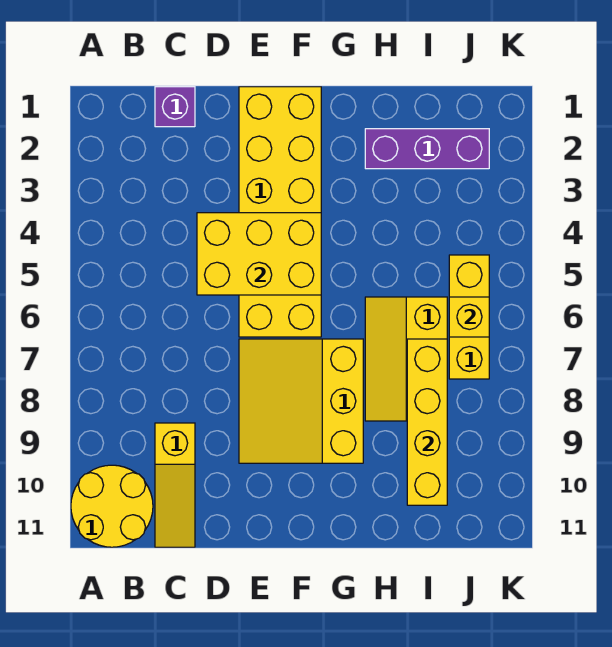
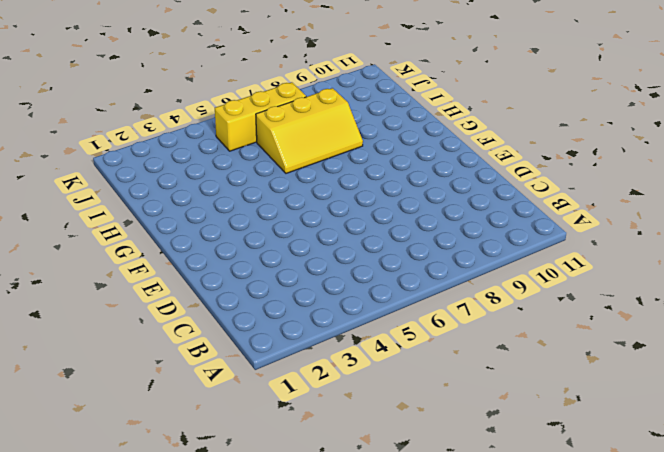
none -> yellow 2x2 round brick [71,465,153,547]
none -> purple 1x1 brick [155,87,195,127]

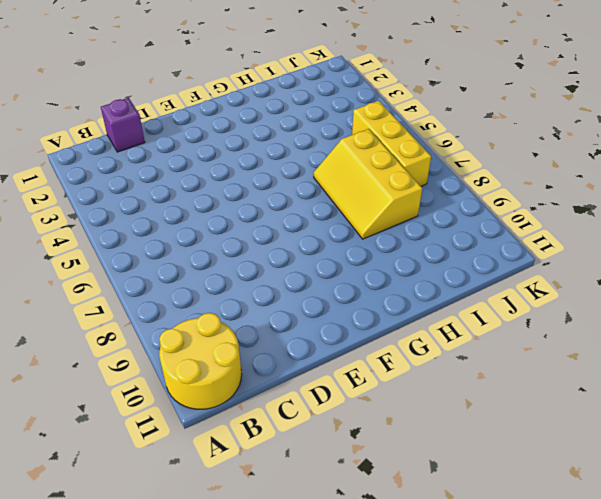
none -> yellow 1x3 slope [155,423,195,547]
none -> yellow 2x6 brick [239,87,321,337]

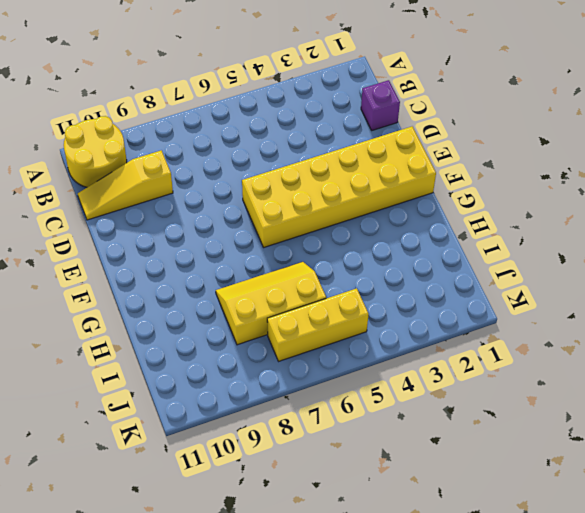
none -> yellow 3x3 slope [239,339,363,463]
none -> purple 1x3 brick [365,129,489,169]

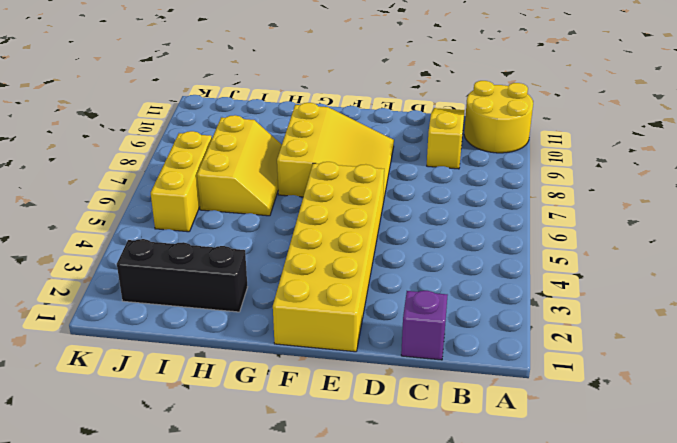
black 1x3 brick [117,239,247,312] -> purple 1x3 brick [365,129,489,169]
none -> yellow 2x3 brick [197,213,321,295]
none -> yellow 1x4 brick [407,339,447,505]

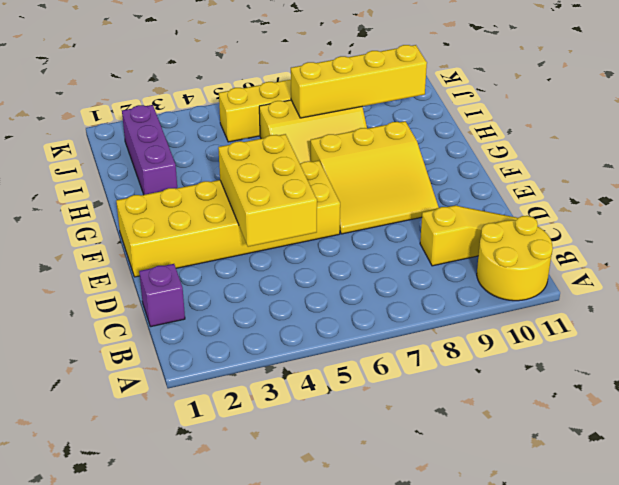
none -> yellow 1x1 brick [449,297,489,337]

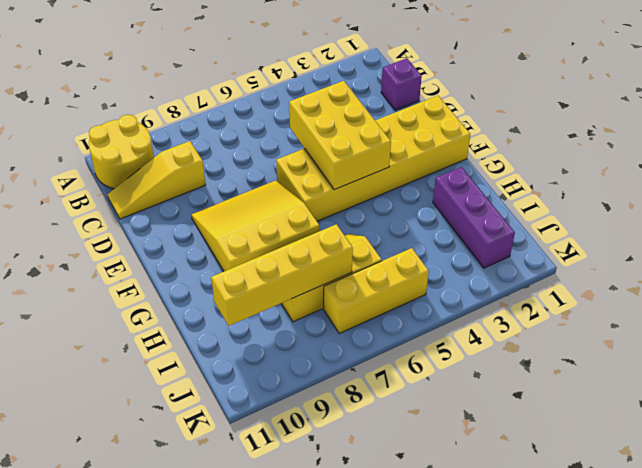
none -> yellow 1x1 brick [449,297,489,337]

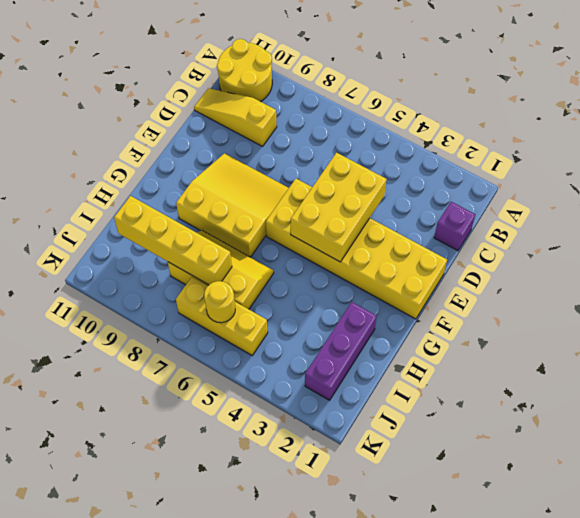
yellow 1x1 round brick [204,281,235,323] -> yellow 1x1 brick [449,297,489,337]

